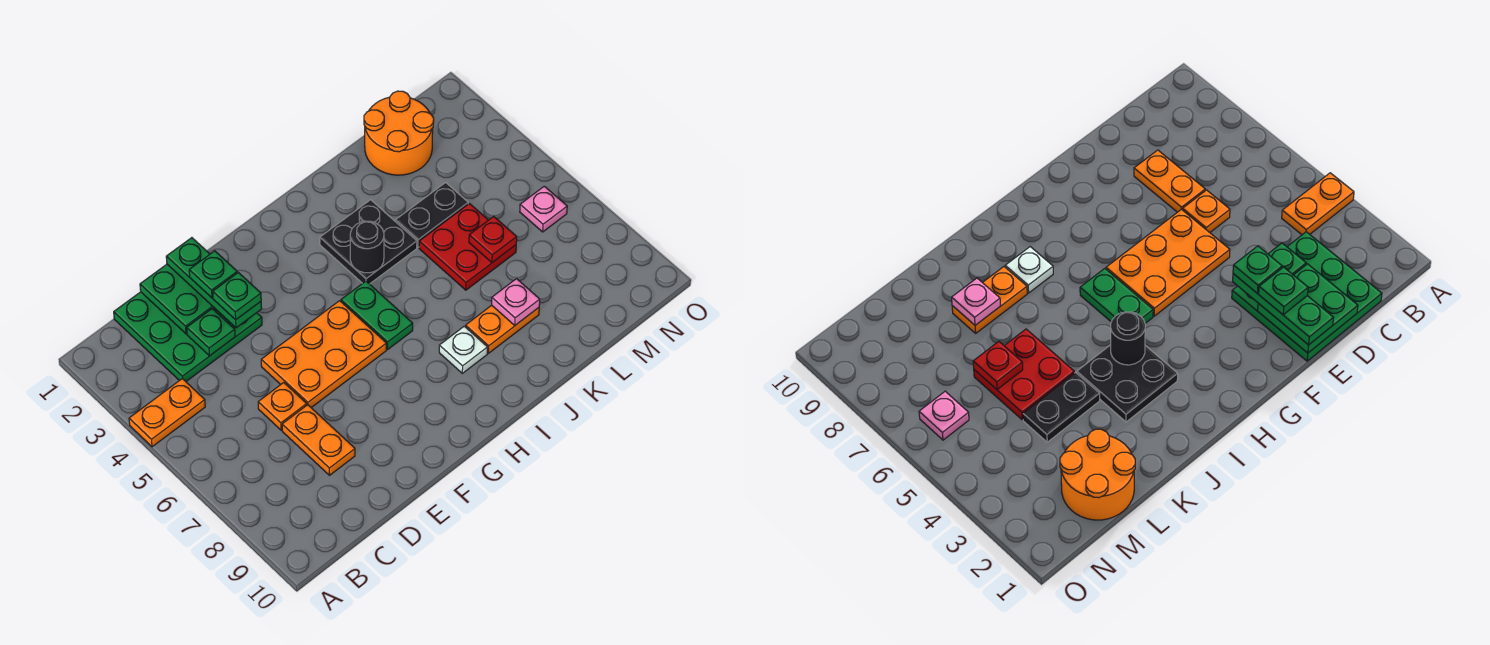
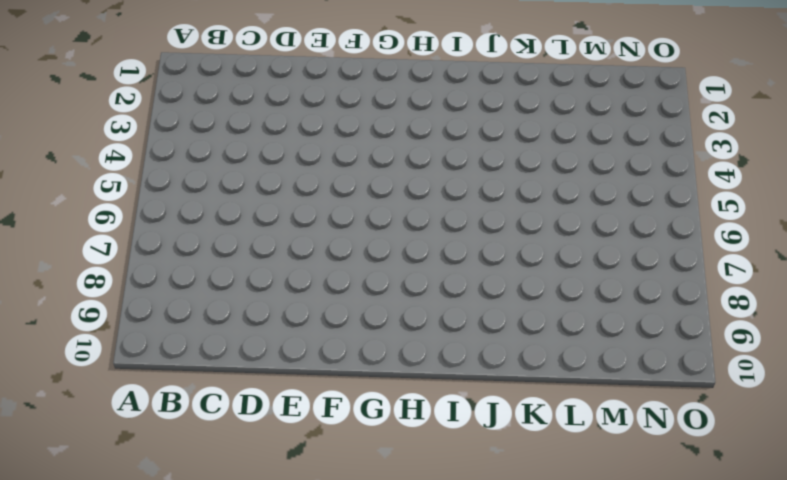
none -> orange 1x2 plate [129,379,205,447]
none -> green 3x3 plate [114,292,262,381]
none -> orange 1x1 plate [258,383,307,430]

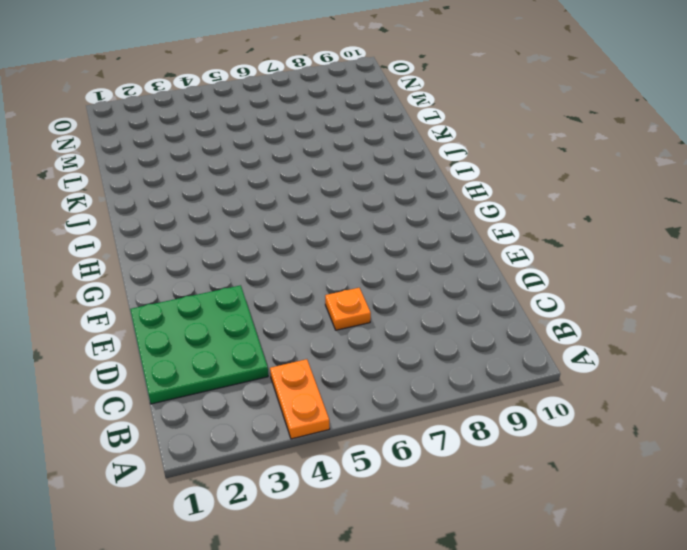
none -> orange 1x2 plate [282,405,355,475]
none -> orange 2x3 plate [261,301,386,408]
none -> green 1x2 plate [341,281,413,349]

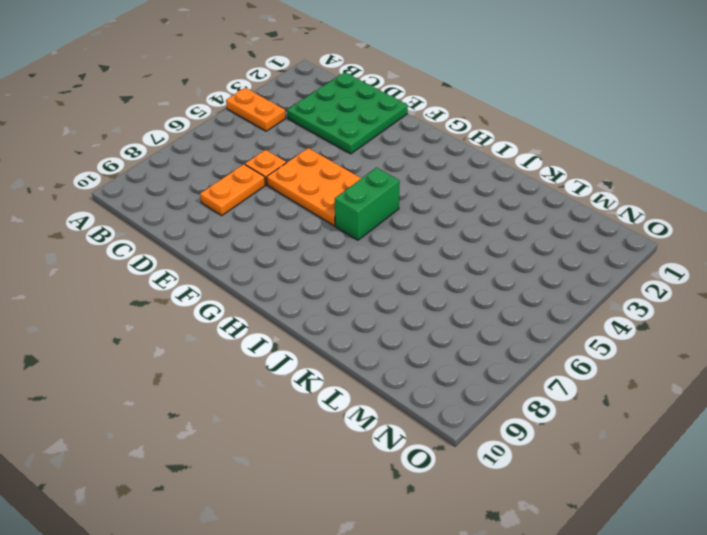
green 1x2 brick [335,168,400,240] -> green 1x2 plate [341,281,413,349]
none -> black 2x2 plate [320,200,417,284]
none -> white 1x1 plate [439,326,487,373]
none -> orange 1x2 plate [466,305,539,353]

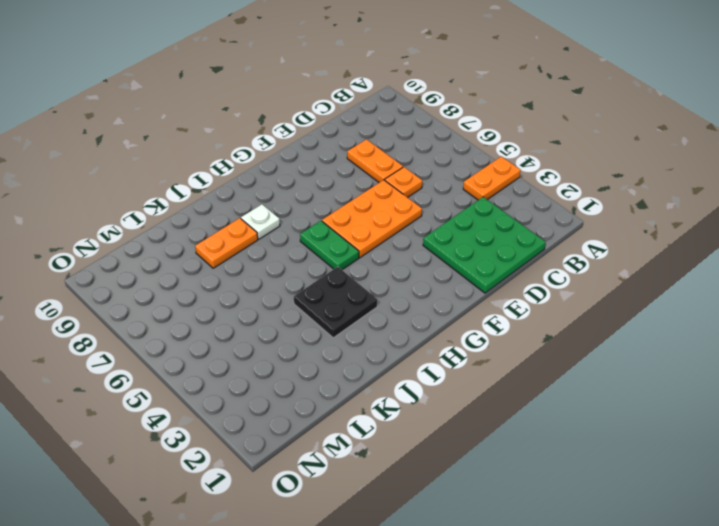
none -> black 1x2 plate [395,183,468,247]
none -> red 2x2 plate [419,204,516,290]
none -> orange 2x2 round brick [364,91,434,175]

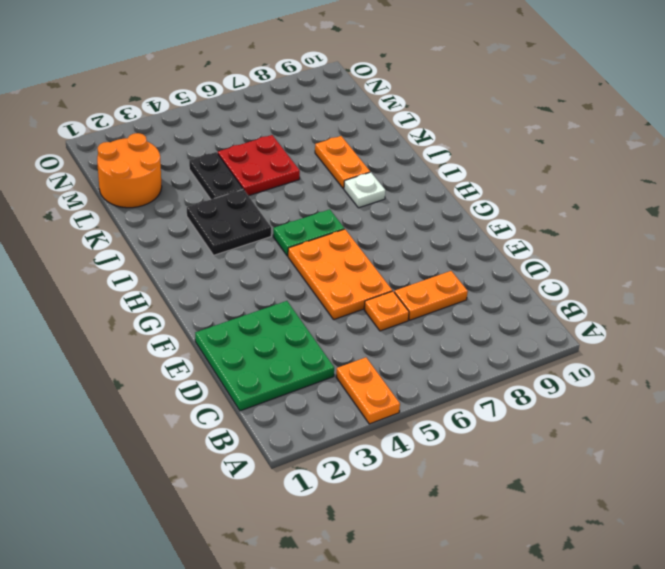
none -> pink 1x1 plate [520,186,567,232]
none -> green 2x2 plate [140,264,217,334]
none -> green 1x1 plate [187,309,235,356]

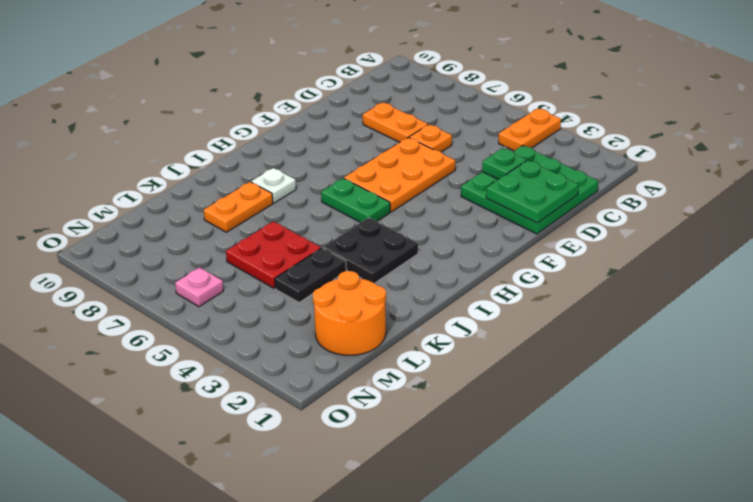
none -> black 1x1 round brick [350,221,384,273]
none -> pink 1x1 plate [492,279,540,325]
none -> red 1x1 plate [469,216,517,263]

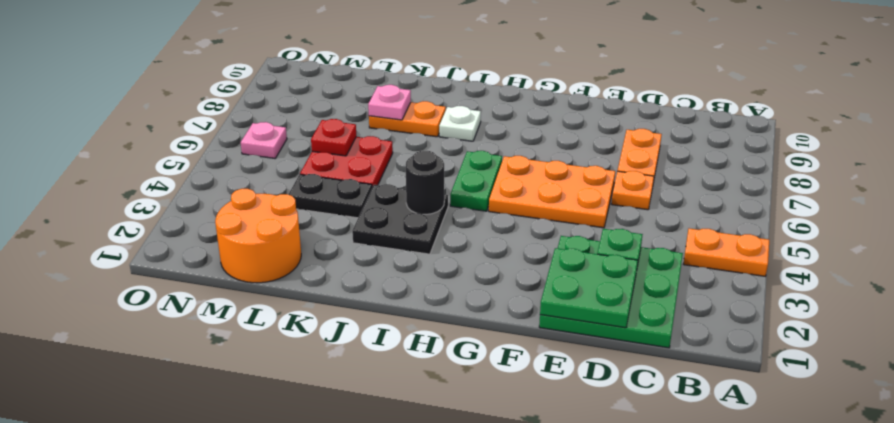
none -> green 1x3 plate [166,238,262,328]
none -> green 1x1 plate [189,251,237,298]
none -> green 1x1 plate [213,273,261,320]

